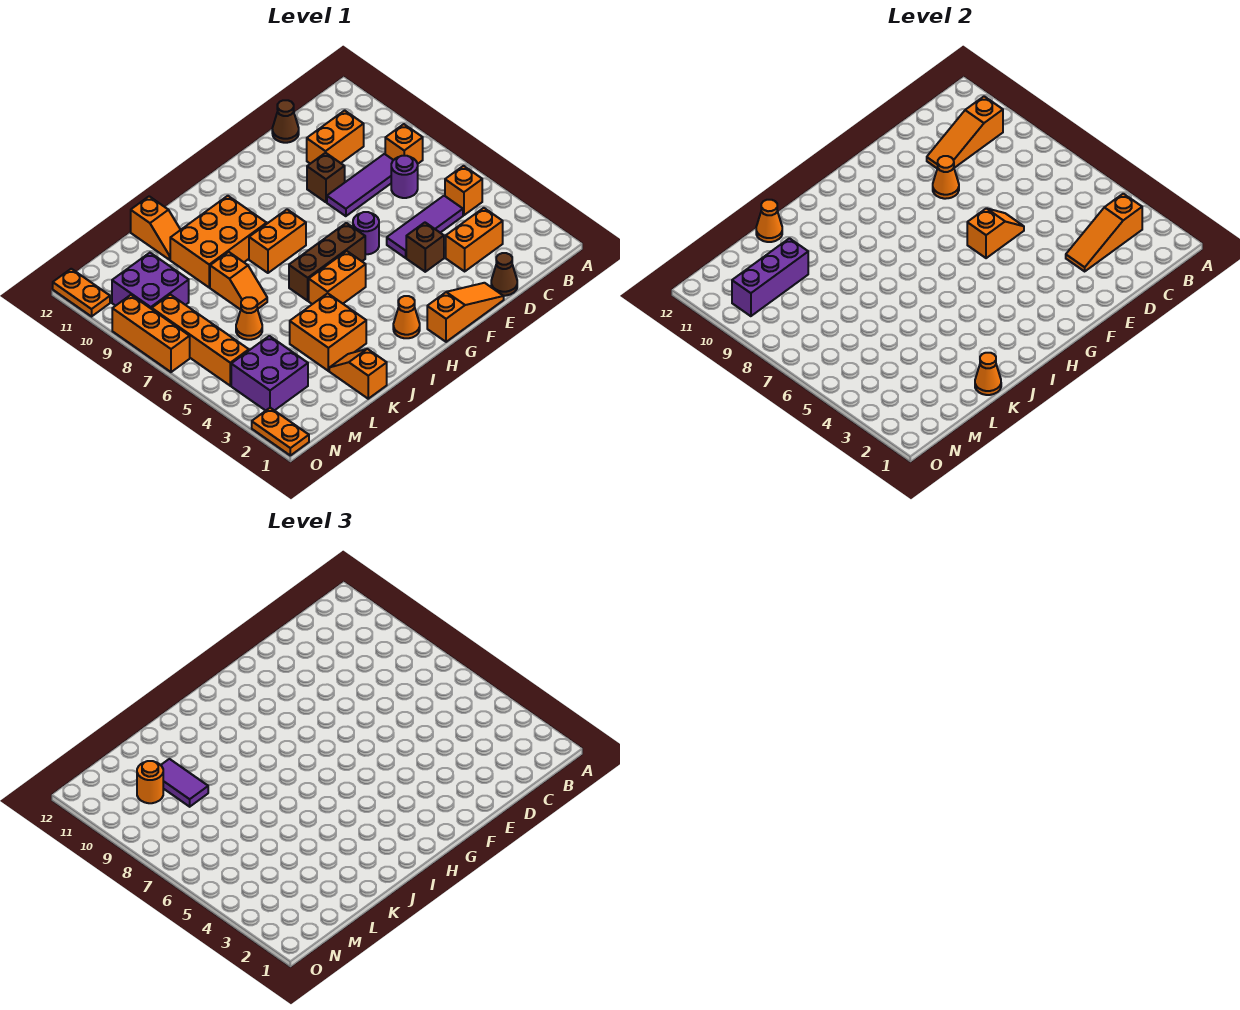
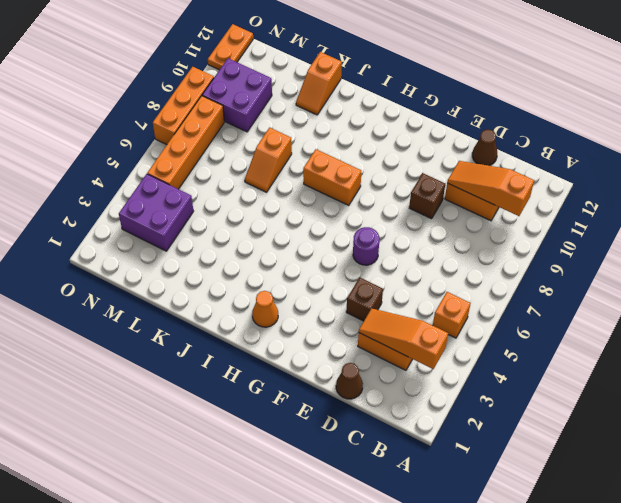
none -> orange 1x1 brick [385,124,423,164]
none -> purple 1x3 tile [387,196,463,258]
none -> purple 1x1 round brick [391,156,418,198]
none -> purple 1x3 tile [327,154,393,216]

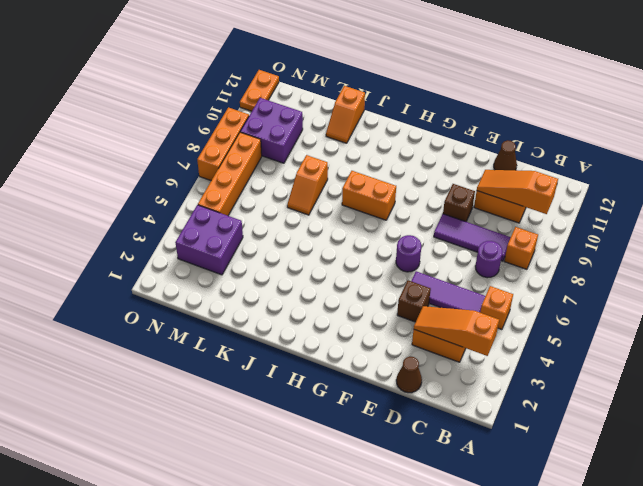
none -> orange 1x3 slope [427,283,504,342]
none -> brown 1x3 brick [289,223,365,301]
none -> orange 1x1 cone [393,296,420,338]
none -> orange 1x2 brick [309,251,366,304]

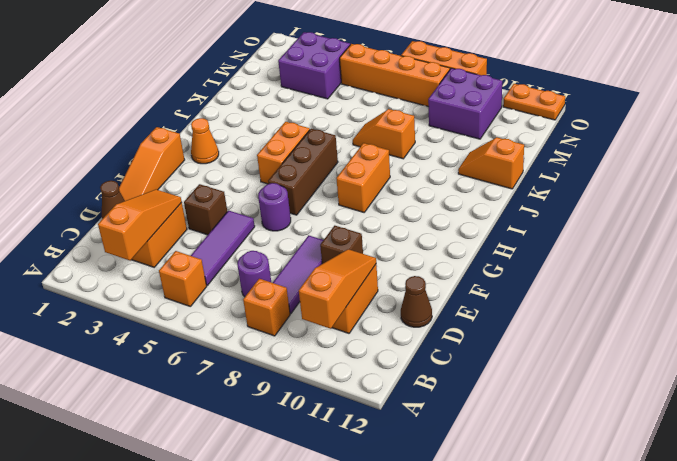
none -> orange 2x3 brick [170,196,267,287]
none -> orange 2x2 brick [290,293,366,371]
none -> orange 1x2 slope [329,349,387,399]
none -> orange 1x1 cone [236,297,262,340]

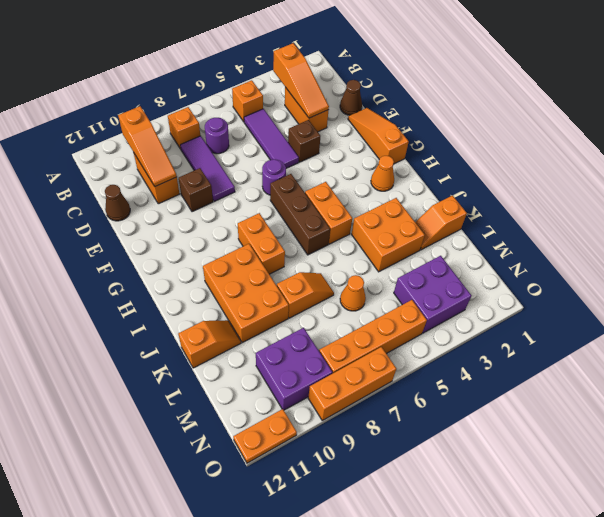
none -> orange 1x2 plate [252,408,309,455]
none -> orange 1x2 slope [967,208,1024,258]
none -> orange 1x1 cone [933,156,959,199]
none -> orange 1x1 cone [975,353,1001,395]

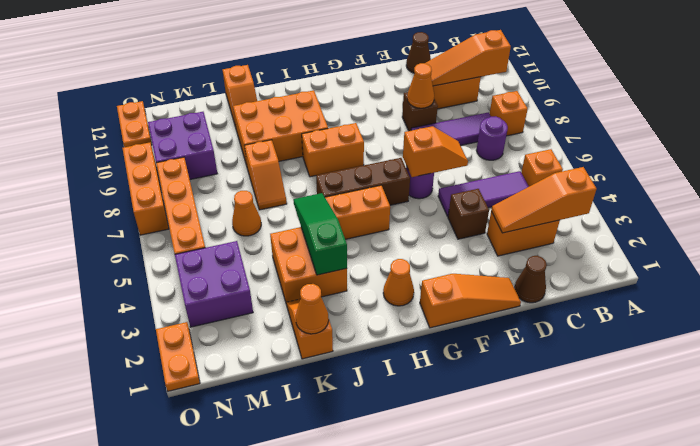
green 1x3 slope [293,193,347,275] -> none
none -> orange 1x1 cone [756,200,782,242]
none -> purple 1x3 brick [732,238,808,316]
none -> purple 1x2 tile [161,759,208,807]
none -> orange 1x1 round brick [137,761,163,803]

